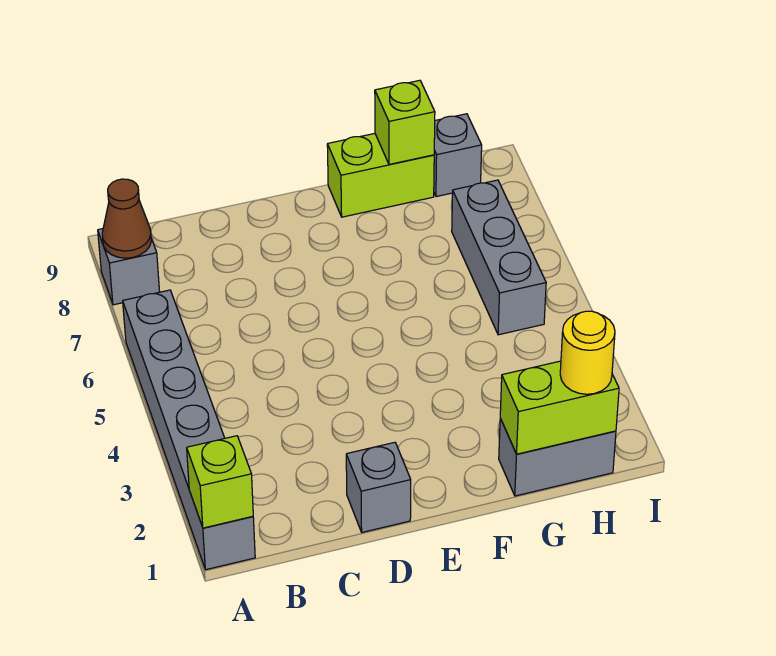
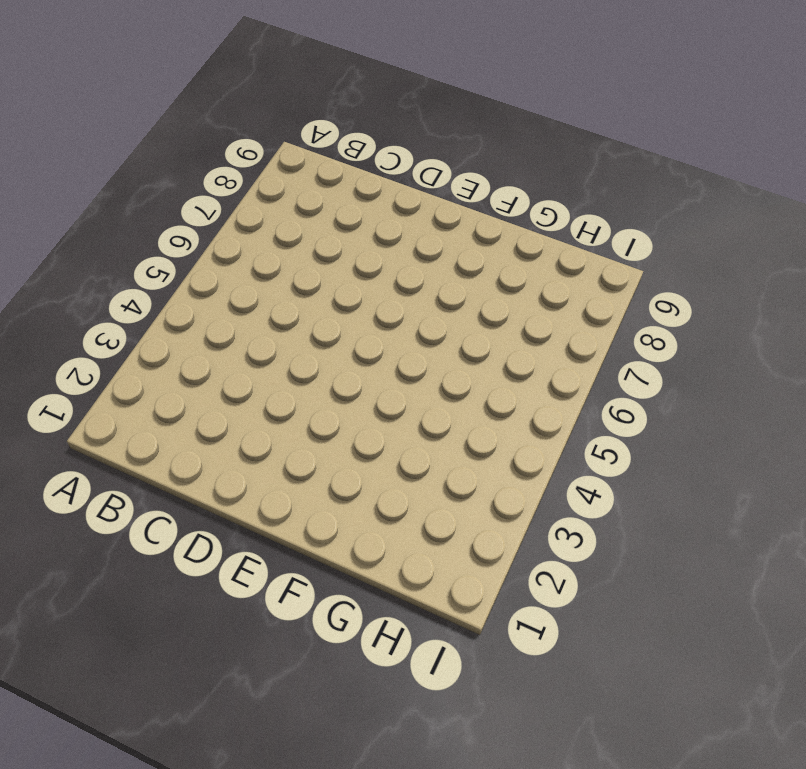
none -> grey 1x6 brick [123,290,255,570]
none -> grey 1x1 brick [98,229,160,305]
none -> grey 1x1 brick [346,442,411,532]

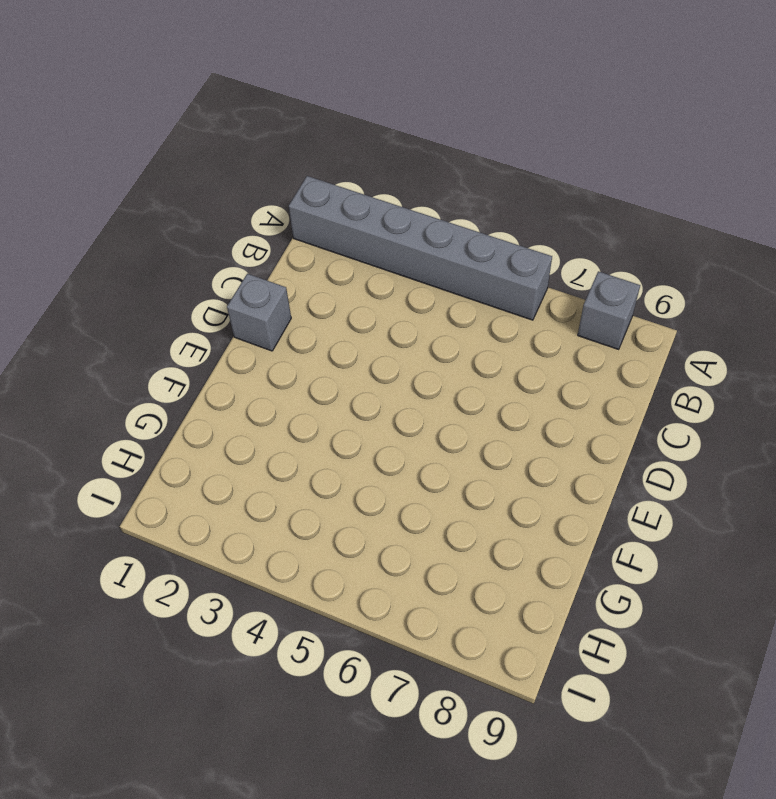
none -> lime 1x2 brick [327,134,434,217]
none -> grey 1x2 brick [499,419,616,496]
none -> grey 1x3 brick [452,180,546,335]

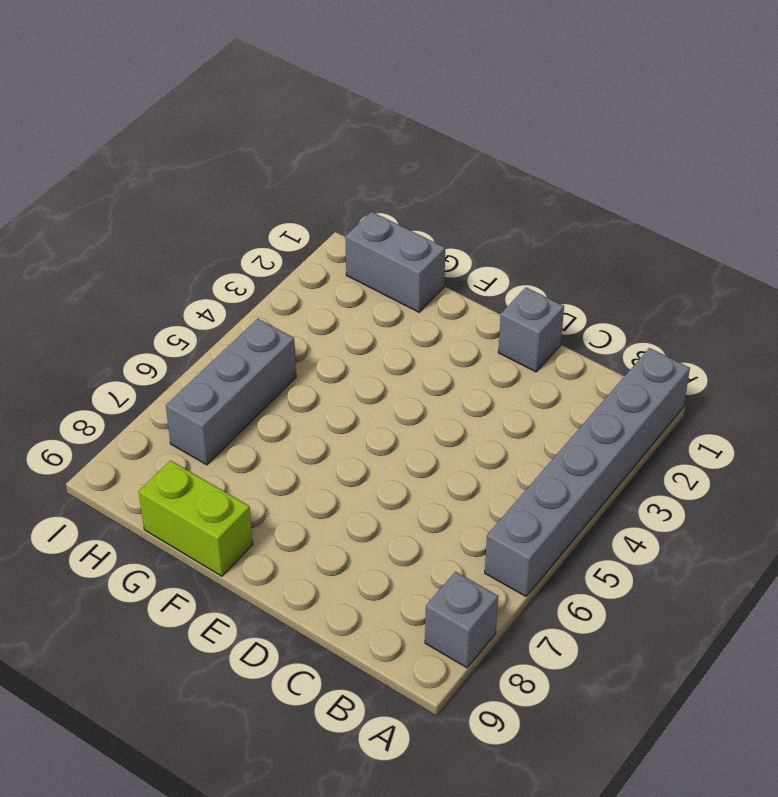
none -> grey 1x1 brick [434,114,482,197]
none -> lime 1x1 brick [187,436,253,528]
none -> brown 1x1 cone [102,179,151,258]

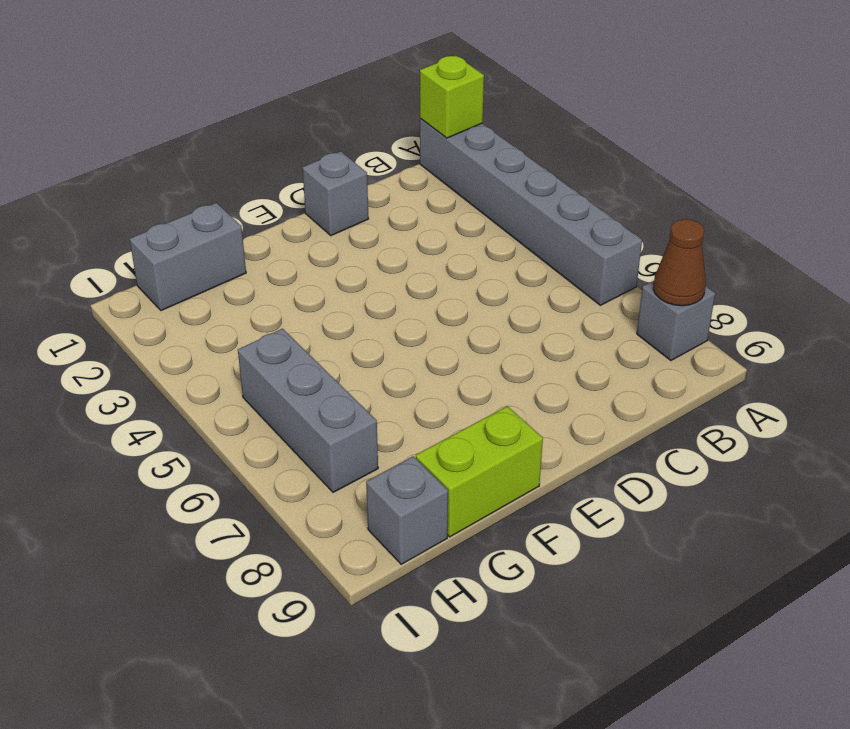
none -> lime 1x2 brick [500,361,619,454]
none -> lime 1x1 brick [375,80,435,164]
none -> yellow 1x1 round brick [560,311,615,394]

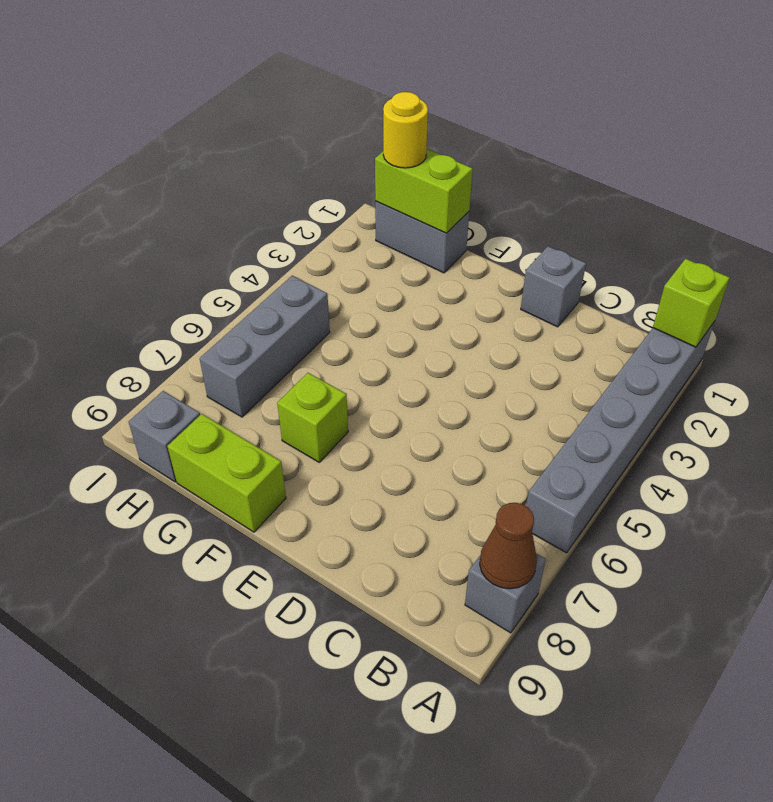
lime 1x1 brick [277,373,348,462] -> lime 1x1 brick moved to [375,80,435,164]

